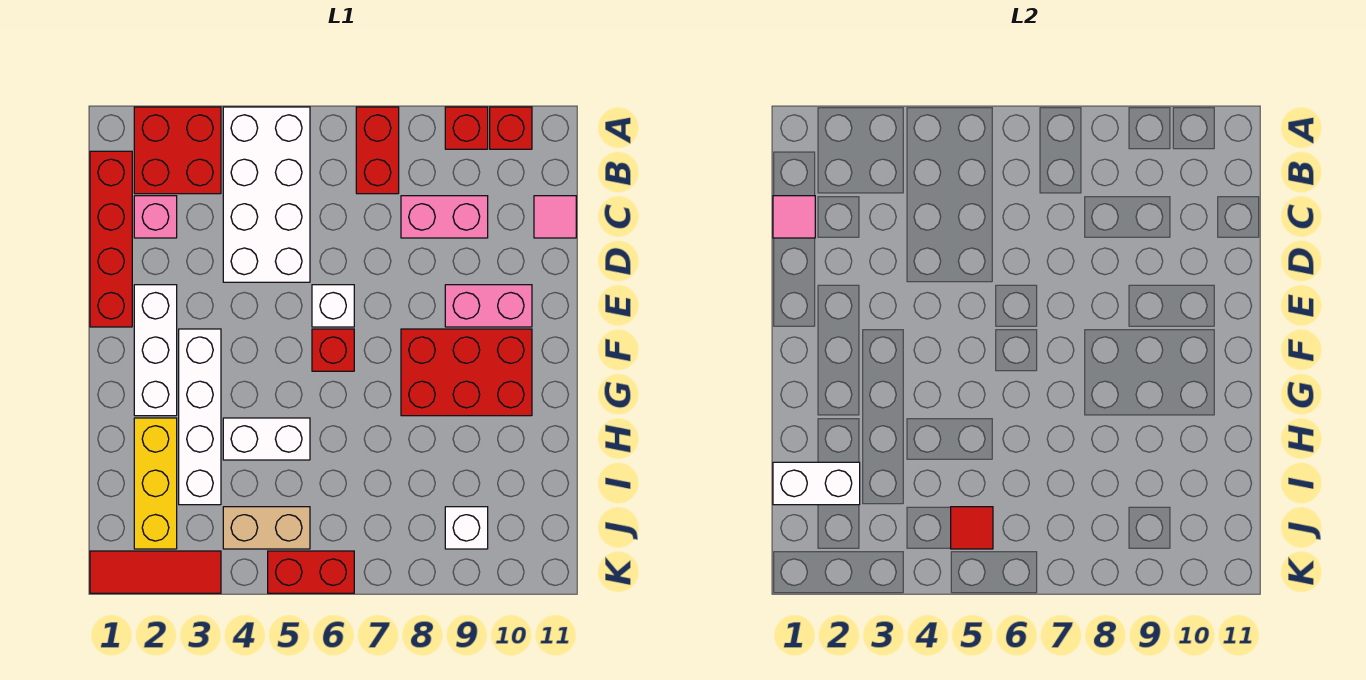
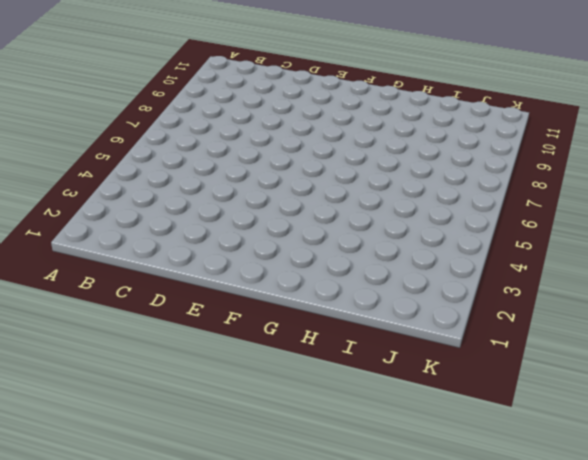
none -> red 2x2 brick [134,107,221,194]
none -> white 2x4 brick [223,107,310,282]
none -> red 1x2 brick [356,107,399,194]

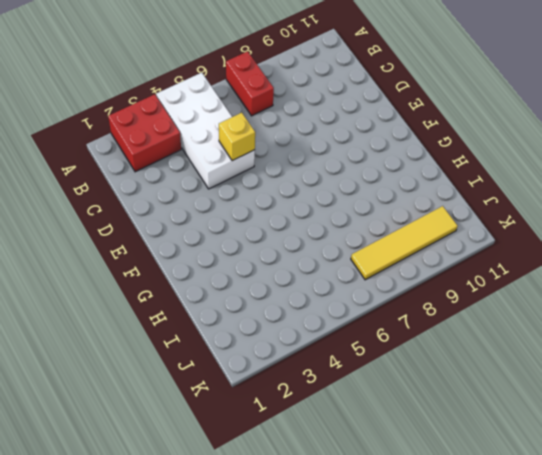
yellow 1x1 brick [219,112,255,161] -> none
yellow 1x4 tile [351,206,458,280] -> white 1x1 brick [445,507,488,549]
none -> red 1x1 brick [445,107,488,149]
none -> red 1x1 brick [490,107,532,149]
none -> red 1x4 brick [90,151,132,327]

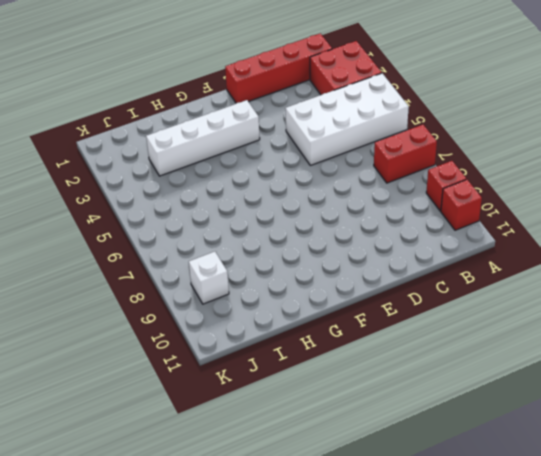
none -> pink 1x1 brick [134,196,177,238]
none -> pink 1x2 brick [401,196,488,238]
none -> pink 1x1 tile [534,196,576,238]

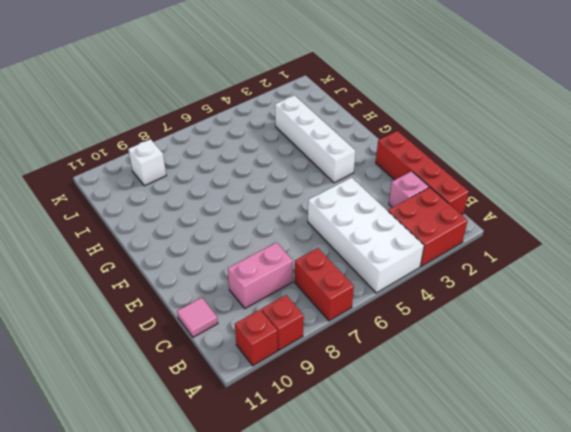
none -> white 1x3 brick [134,285,177,416]
none -> white 1x1 brick [312,285,354,327]
none -> pink 1x2 brick [445,285,532,327]

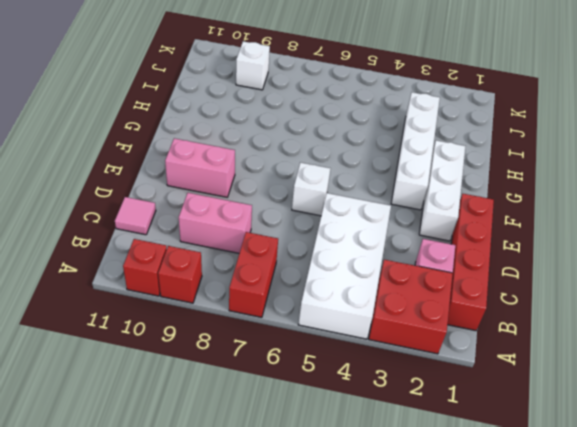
none -> red 1x1 brick [312,329,354,371]
none -> red 2x3 brick [401,329,532,416]
none -> yellow 1x3 brick [134,418,177,549]

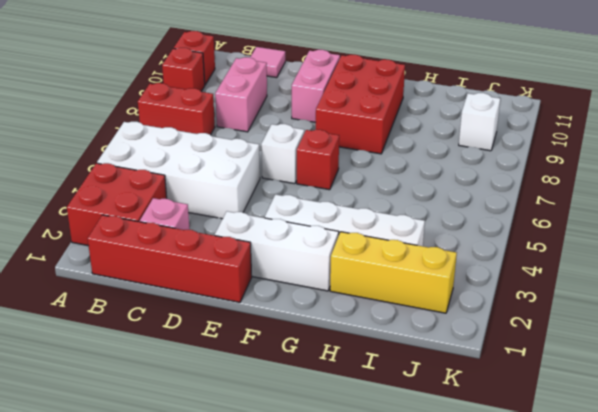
none -> white 1x2 brick [223,418,310,460]
none -> tan 1x2 brick [223,507,310,549]
none -> red 1x3 tile [90,551,221,593]

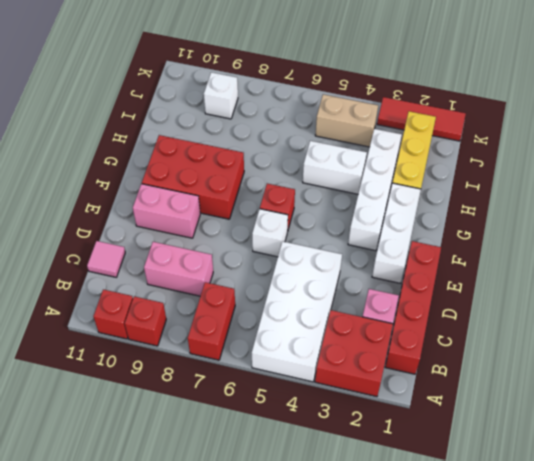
none -> red 1x2 brick [268,551,354,593]
none -> pink 1x1 tile [773,196,815,238]
none -> white 1x2 brick [773,462,860,505]

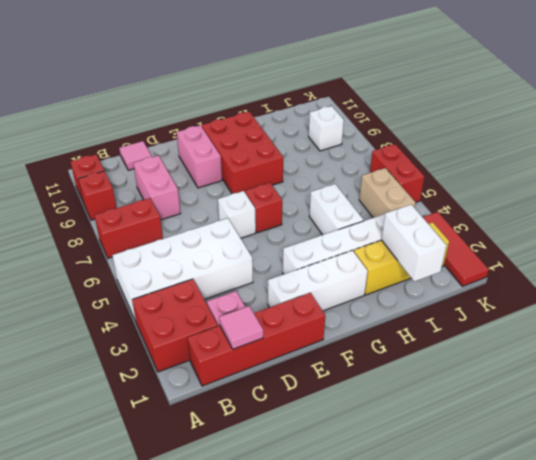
none -> red 1x1 tile [951,507,993,549]

